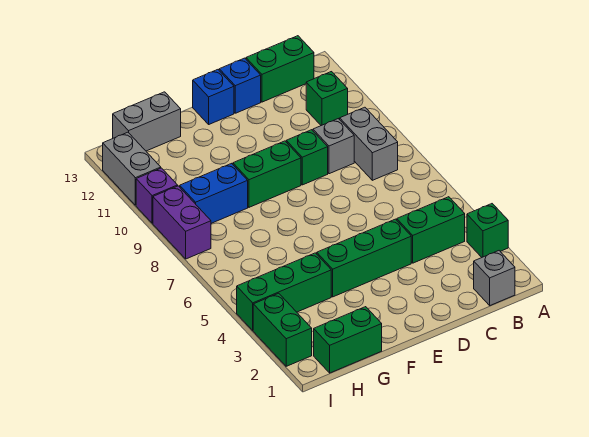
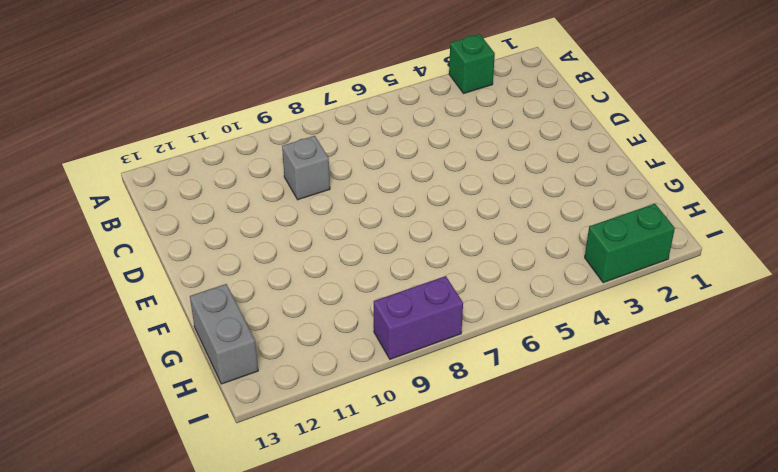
none -> grey 1x1 brick [474,251,515,305]
none -> green 1x2 brick [397,197,465,263]
none -> grey 1x2 brick [340,107,398,180]

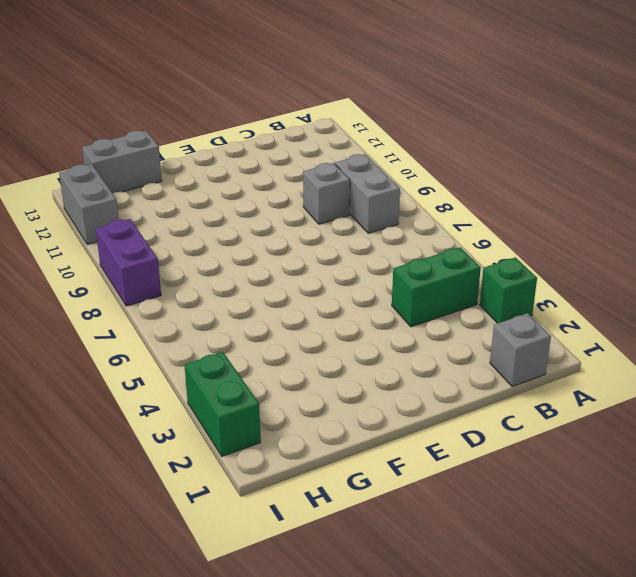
none -> green 1x1 brick [306,72,348,126]
none -> green 1x2 brick [246,36,314,102]
none -> green 1x3 brick [317,219,411,297]

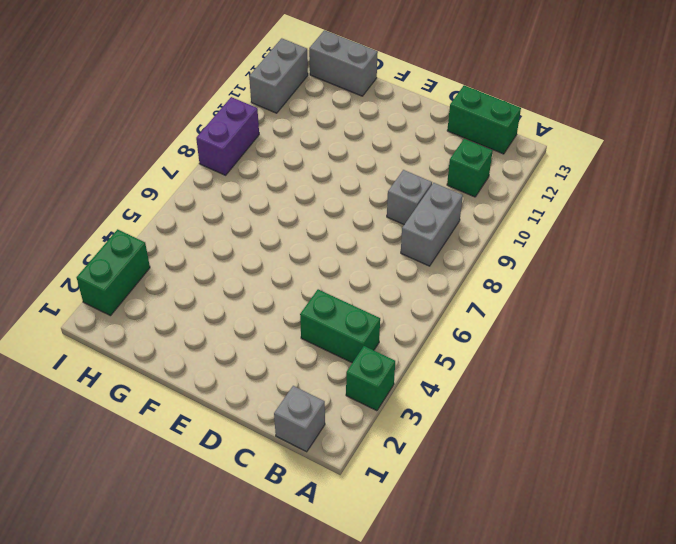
none -> green 1x3 brick [317,219,411,297]
none -> green 1x1 brick [286,130,328,185]
none -> blue 1x1 brick [219,58,261,113]

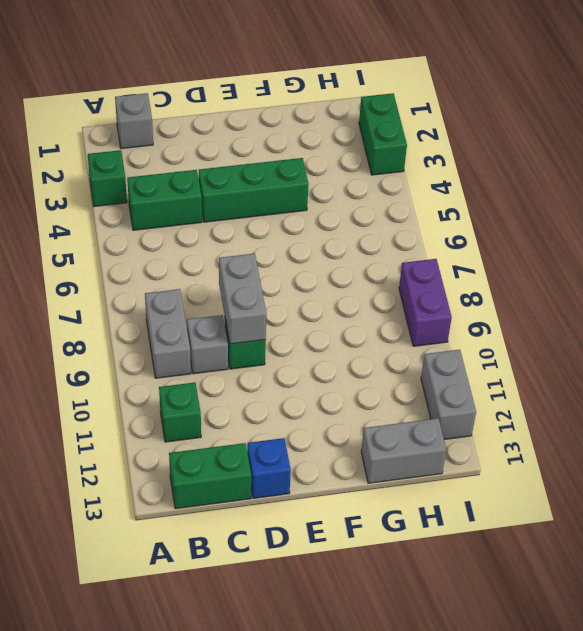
grey 1x2 brick [219,253,266,344] -> none
none -> green 1x2 brick [233,141,301,207]
none -> blue 1x1 brick [193,70,234,124]
none -> green 1x2 brick [314,307,382,373]

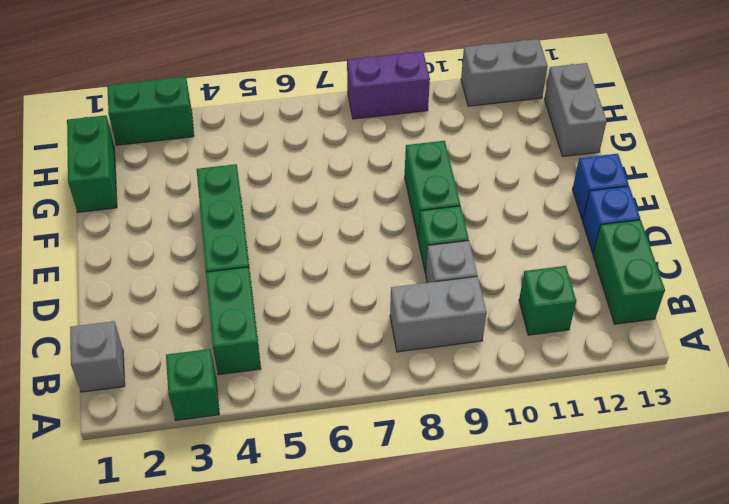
none -> green 1x3 brick [237,253,331,330]
none -> blue 1x2 brick [180,163,248,223]
none -> purple 1x1 brick [136,168,178,223]

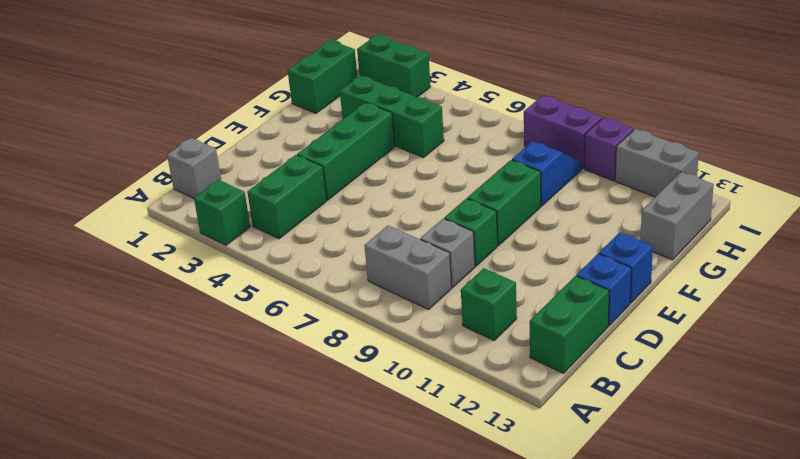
green 1x3 brick [340,75,444,158] -> green 1x3 brick turned to [237,253,331,330]
blue 1x2 slope [512,141,582,206] -> blue 1x2 brick [180,163,248,223]

